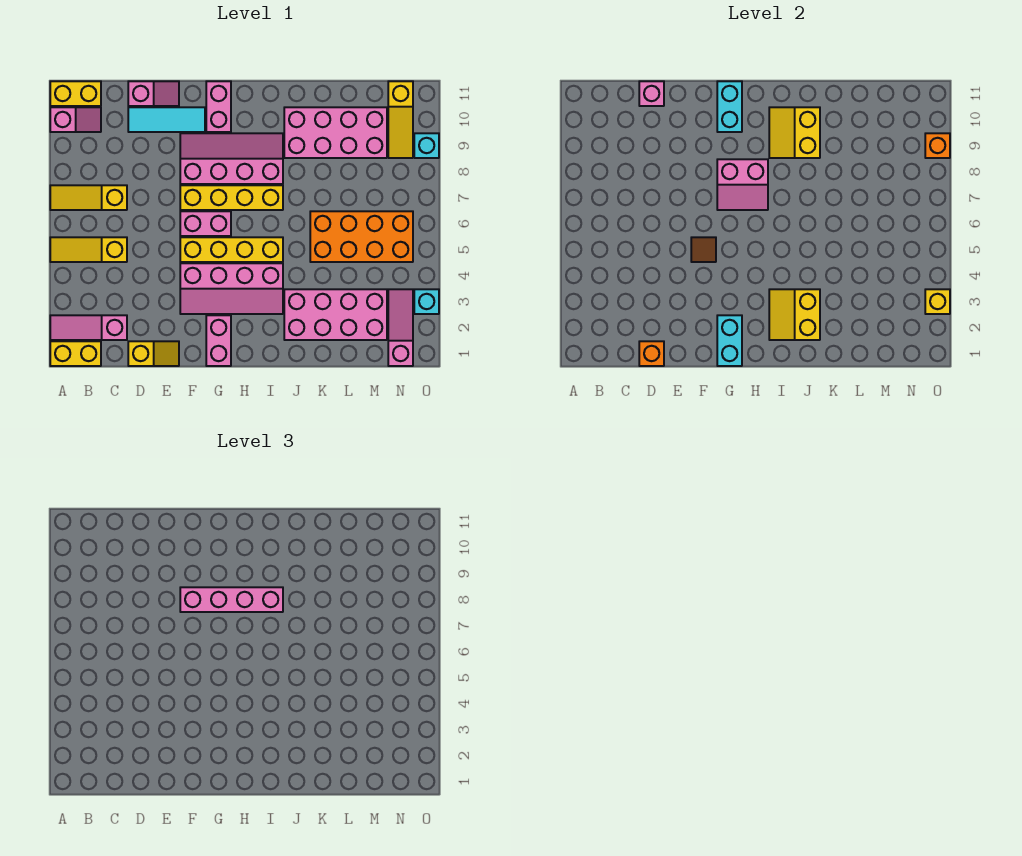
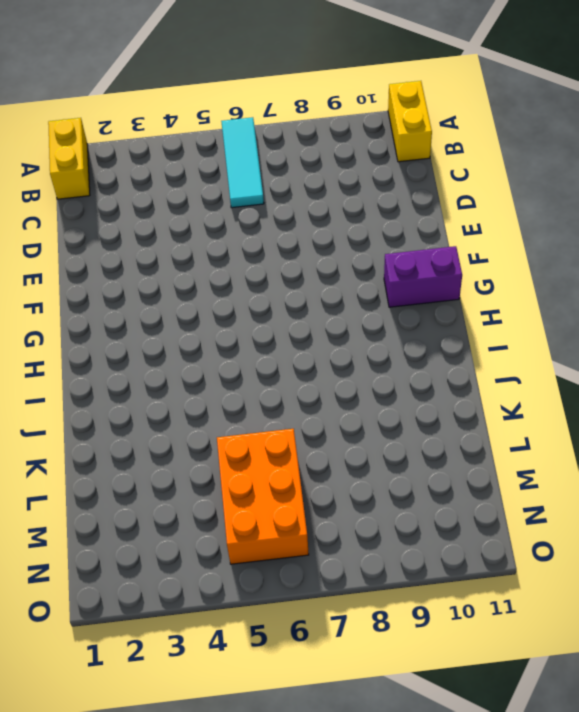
cyan 1x3 tile [221,117,264,208] -> cyan 1x3 tile moved to [128,107,205,132]
purple 1x2 brick [384,246,462,307] -> pink 1x2 brick [206,81,231,132]
orange 2x3 brick [217,429,309,564] -> orange 2x4 brick [310,211,413,262]
none -> pink 1x3 slope [50,315,127,340]
none -> yellow 1x3 slope [50,237,127,262]
none -> yellow 1x3 slope [50,185,127,210]
none -> pink 1x2 slope [50,107,101,132]

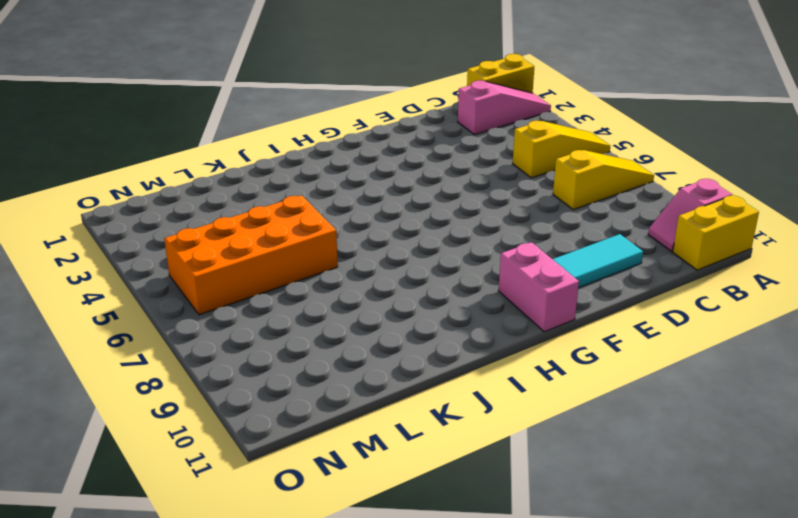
none -> yellow 1x2 slope [128,341,179,366]
none -> pink 1x2 slope [128,81,179,106]
none -> pink 2x4 slope [180,263,283,314]
none -> yellow 1x4 brick [180,237,283,262]

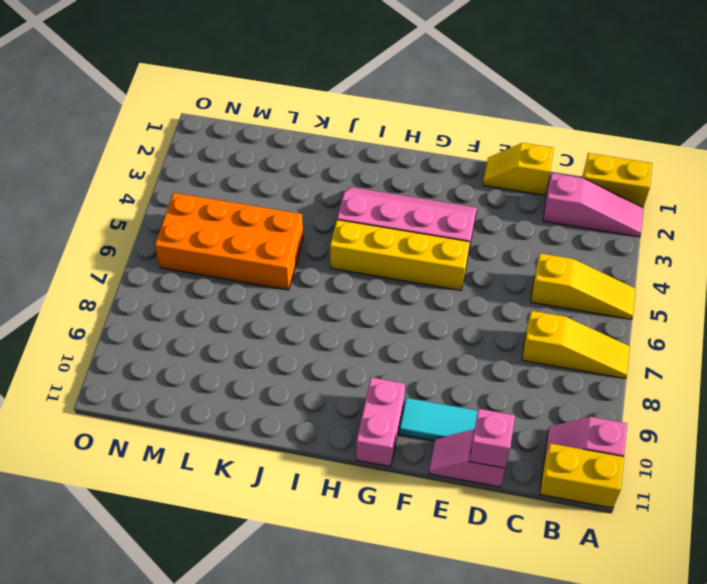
none -> pink 1x2 brick [180,211,231,236]
none -> yellow 1x4 brick [180,185,283,210]
none -> pink 2x4 slope [180,133,283,184]
none -> pink 1x2 brick [206,315,231,366]

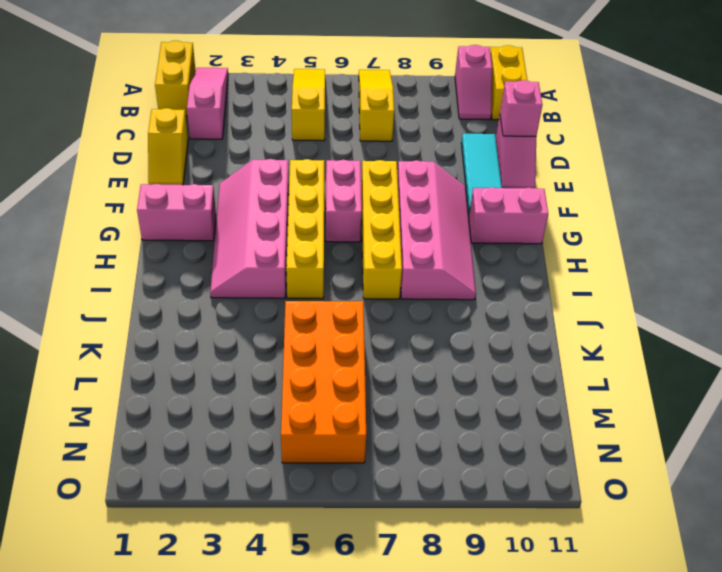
none -> pink 2x4 brick [284,289,387,340]
none -> pink 2x4 brick [284,107,387,158]
none -> pink 1x3 slope [388,289,413,366]
none -> yellow 1x3 slope [388,81,413,158]

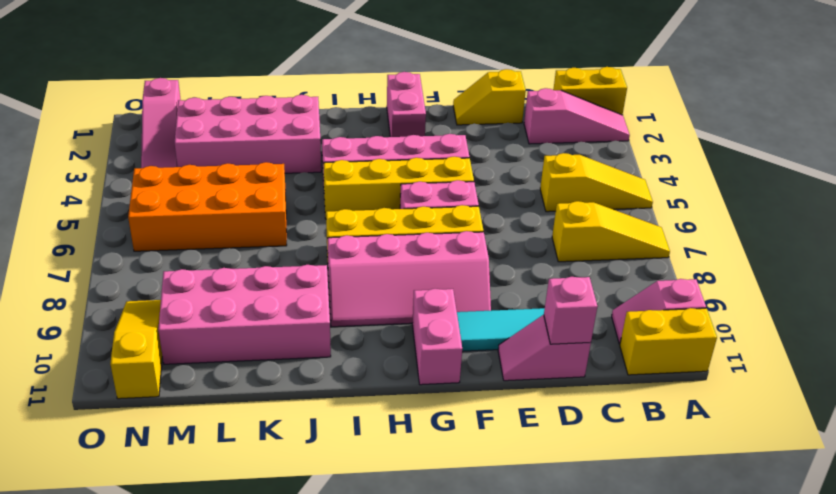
none -> cyan 1x1 brick [414,289,439,314]
none -> cyan 1x1 brick [414,133,439,158]
none -> orange 1x1 brick [639,341,664,366]
none -> brown 1x1 tile [691,237,716,262]

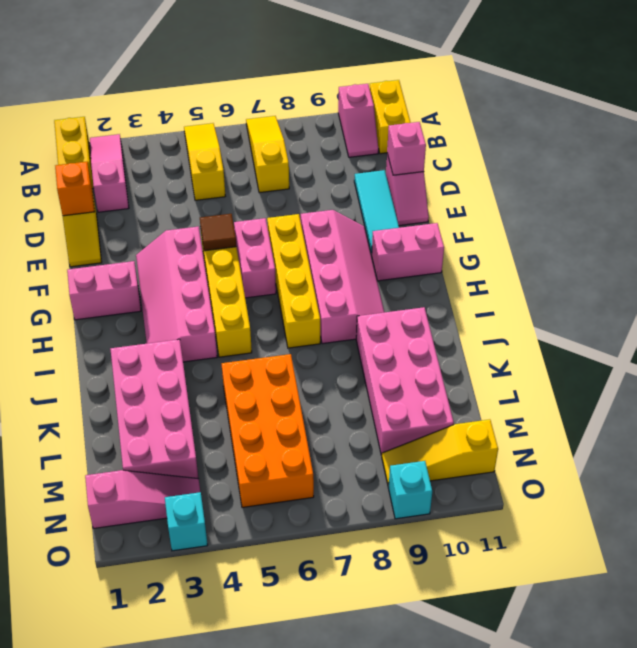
none -> cyan 1x2 brick [717,315,742,366]
none -> pink 2x2 slope [717,159,768,210]
none -> cyan 1x2 brick [717,81,742,132]
none -> yellow 2x2 slope [769,289,820,340]

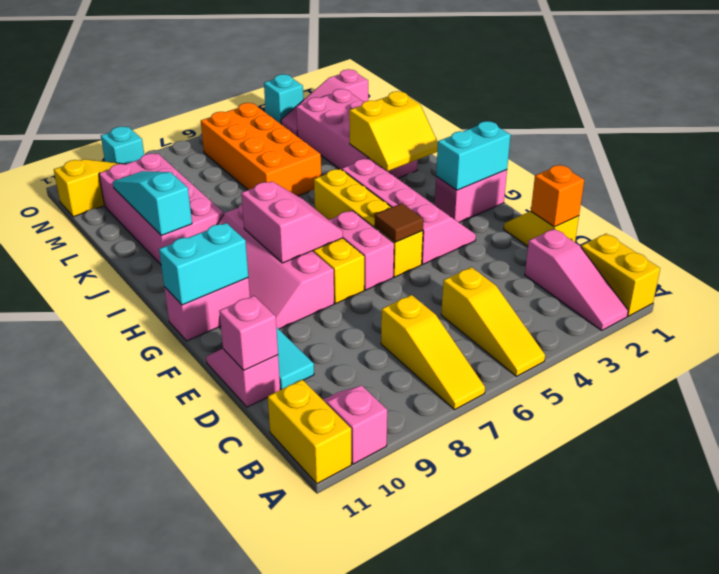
cyan 1x3 slope [113,171,192,236] -> yellow 2x2 slope [769,107,820,158]
none -> yellow 1x1 brick [925,289,950,314]
none -> orange 1x1 brick [925,133,950,158]
none -> pink 1x4 brick [180,587,283,612]

